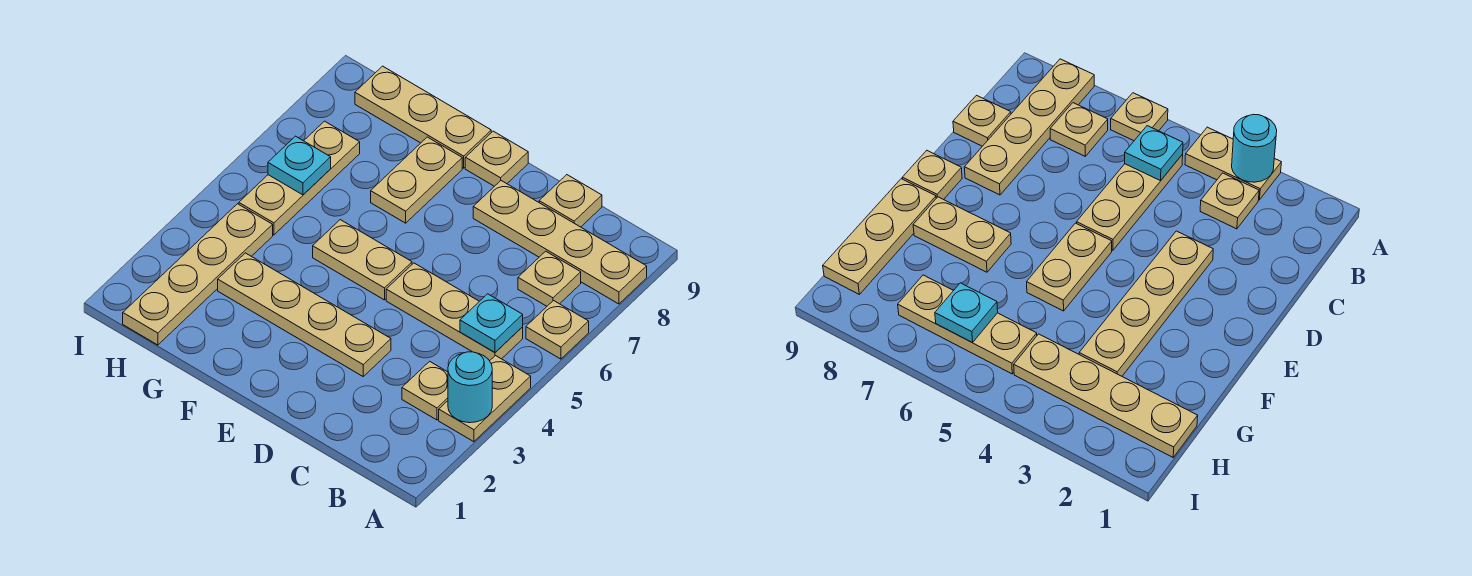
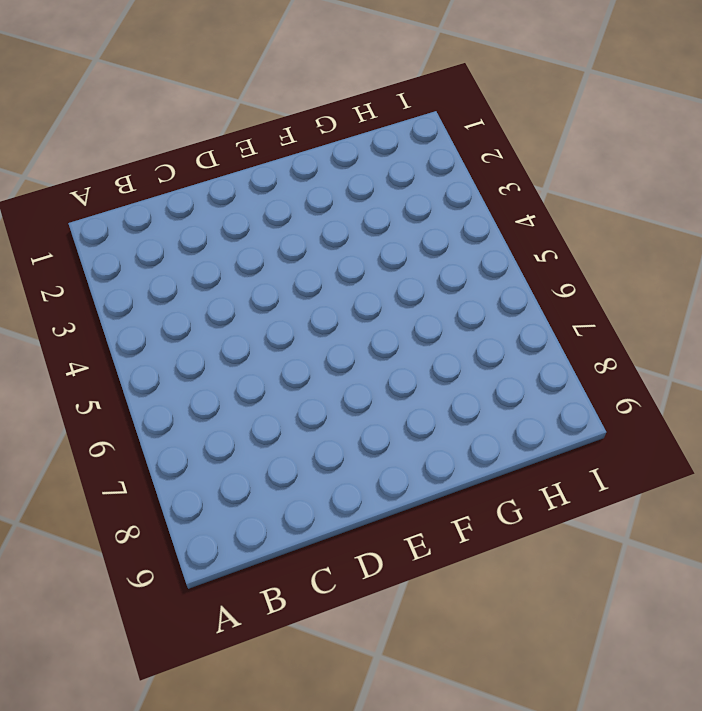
none -> tan 1x2 plate [439,356,531,442]
none -> tan 1x1 plate [526,301,589,359]
none -> tan 1x4 plate [473,181,647,304]

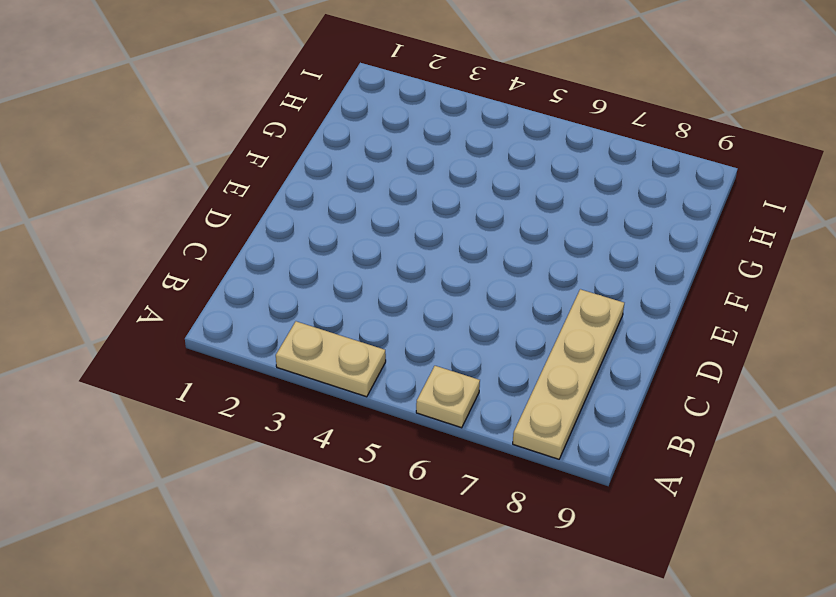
none -> tan 1x1 plate [402,361,448,420]
none -> tan 1x3 plate [386,263,523,361]
none -> tan 1x1 plate [518,251,581,306]

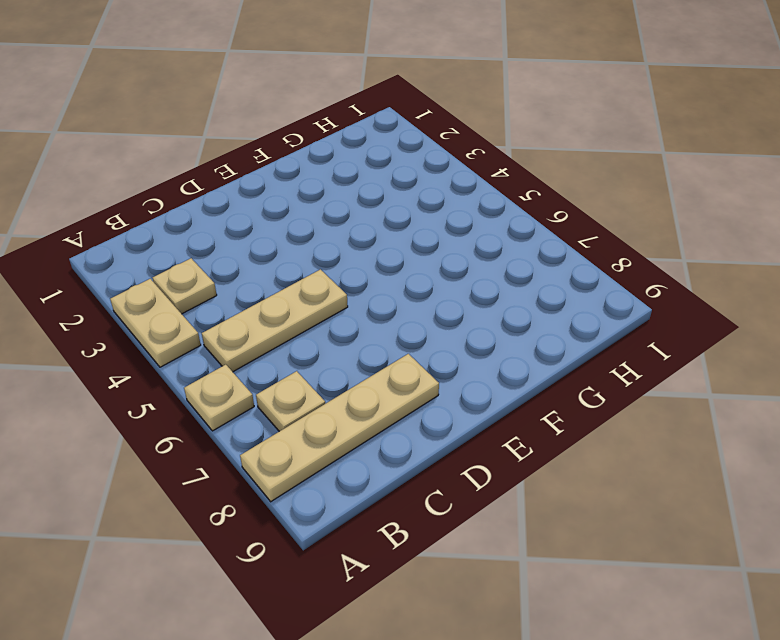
none -> tan 1x1 plate [539,175,602,227]
none -> tan 1x4 plate [218,253,391,376]
none -> tan 1x2 plate [313,220,412,300]

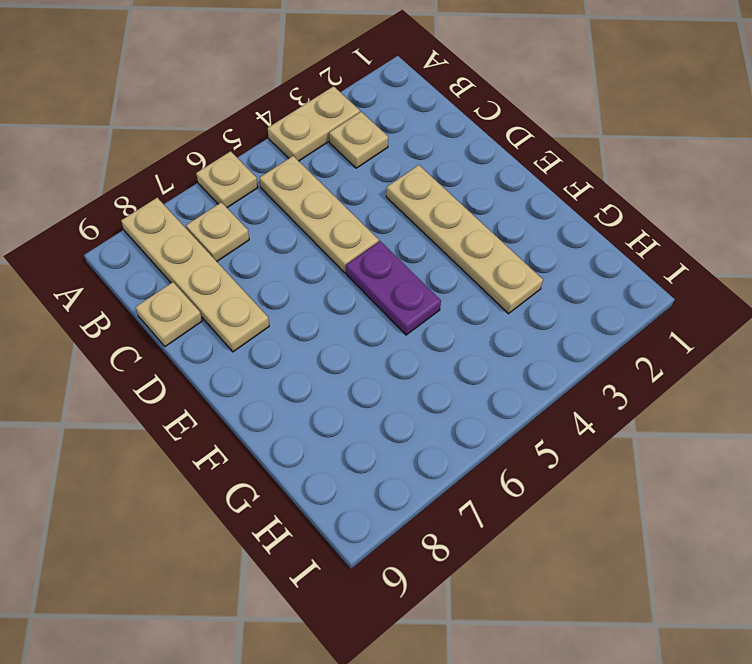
purple 1x2 plate [346,241,441,335] -> tan 1x2 plate [313,220,412,300]
none -> tan 1x1 plate [465,131,528,186]
none -> tan 1x2 plate [371,137,462,223]
none -> tan 1x3 plate [355,66,491,168]

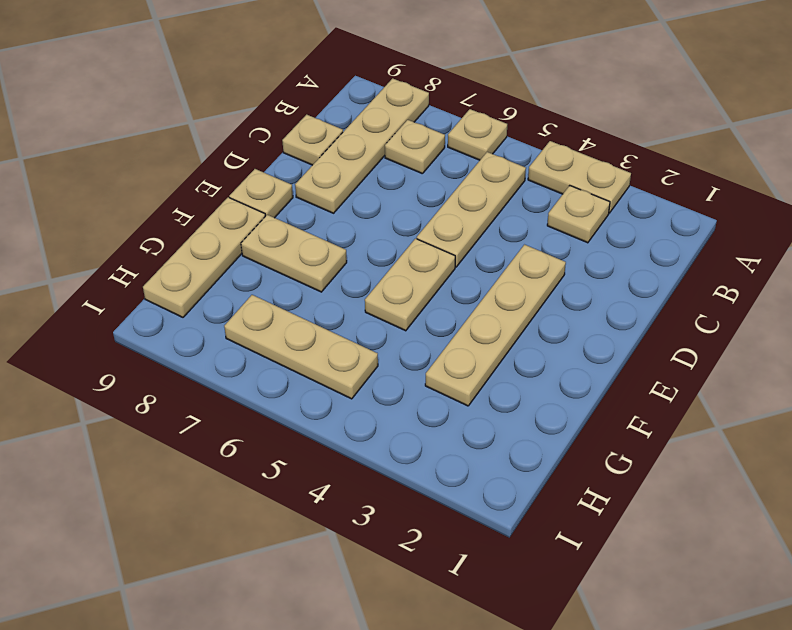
none -> tan 1x4 plate [123,204,273,345]
none -> cyan 1x1 round brick [448,352,492,423]
none -> cyan 1x1 plate [460,294,523,352]

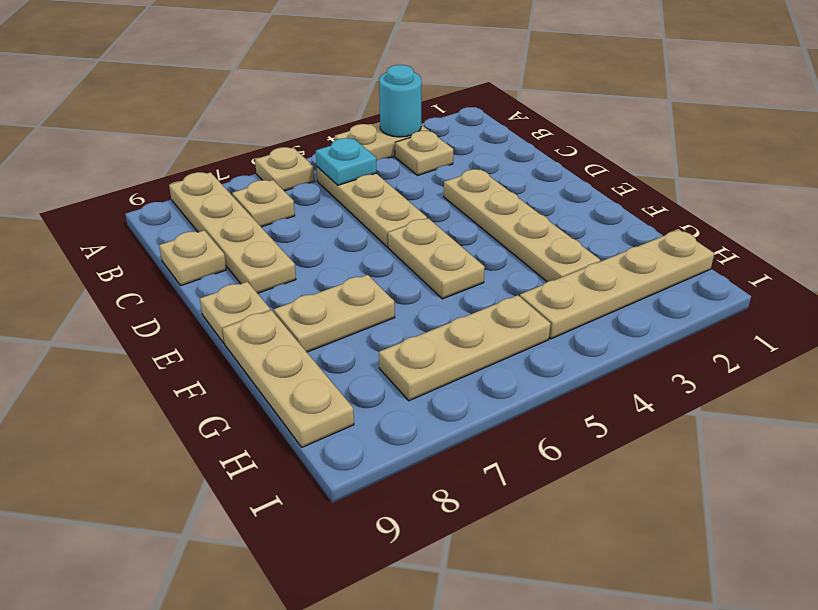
none -> cyan 1x1 plate [268,136,331,195]

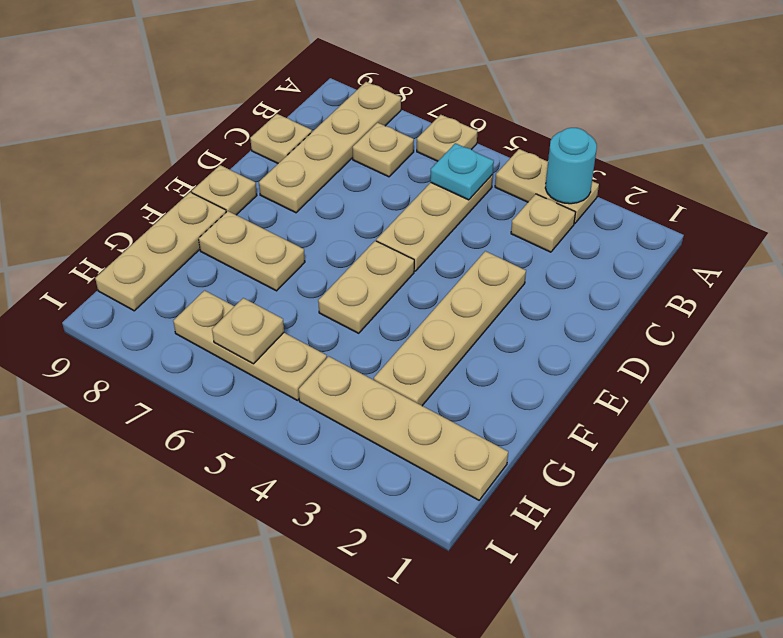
tan 1x1 plate [212,298,284,364] -> cyan 1x1 plate [268,136,331,195]

